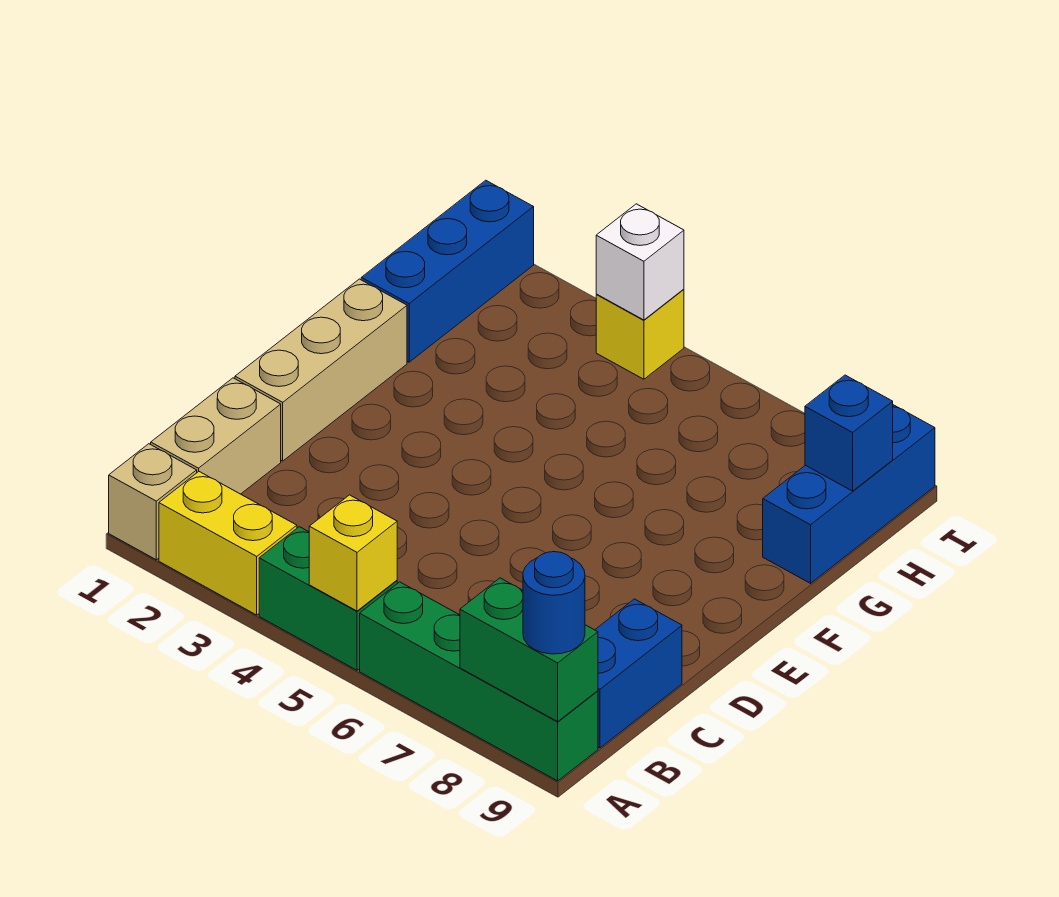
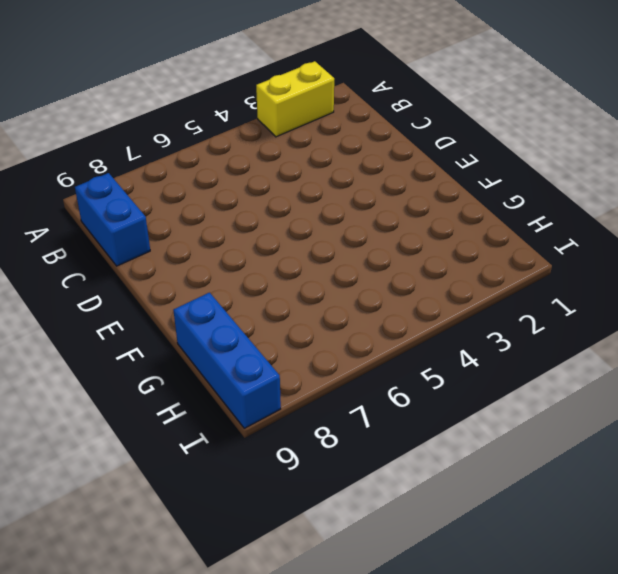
none -> tan 1x1 brick [109,444,197,560]
none -> green 1x2 brick [259,527,397,670]
none -> green 1x4 brick [360,582,598,781]

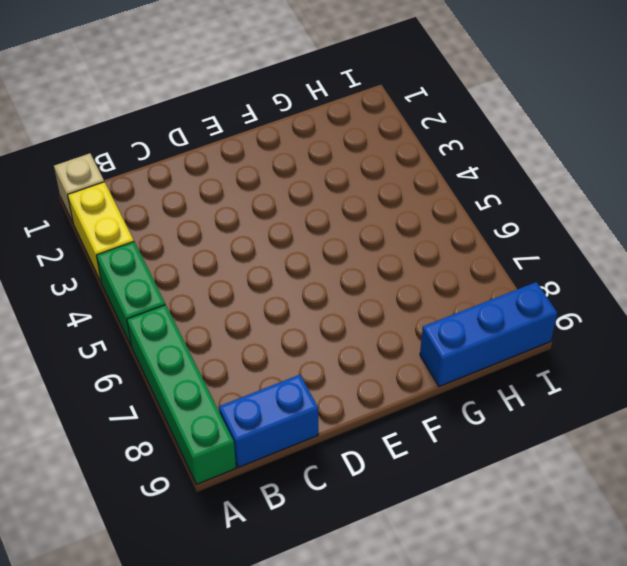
none -> tan 1x2 brick [151,378,281,494]
none -> tan 1x3 brick [235,279,407,461]
none -> blue 1x3 brick [361,180,534,362]

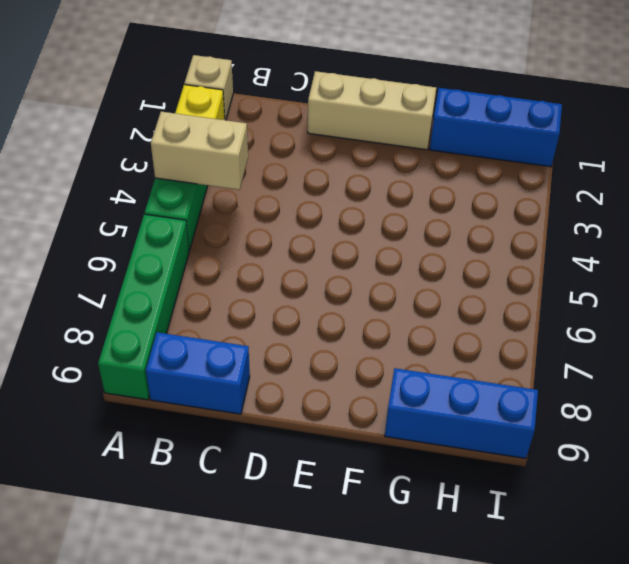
tan 1x2 brick [151,112,248,190] -> tan 1x2 brick moved to [151,378,281,494]
none -> yellow 1x1 brick [596,289,684,379]
none -> yellow 1x1 brick [309,495,397,611]
none -> green 1x2 brick [460,578,598,721]

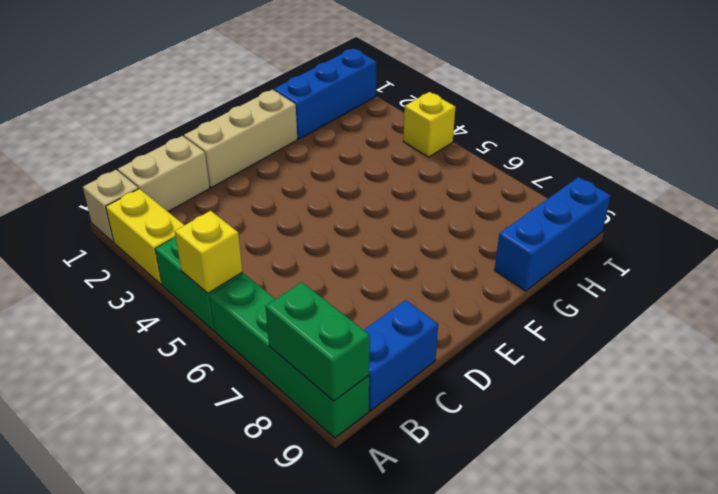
none -> blue 1x1 brick [805,375,893,491]
none -> white 1x1 brick [596,204,684,320]
none -> blue 1x1 round brick [523,552,585,654]

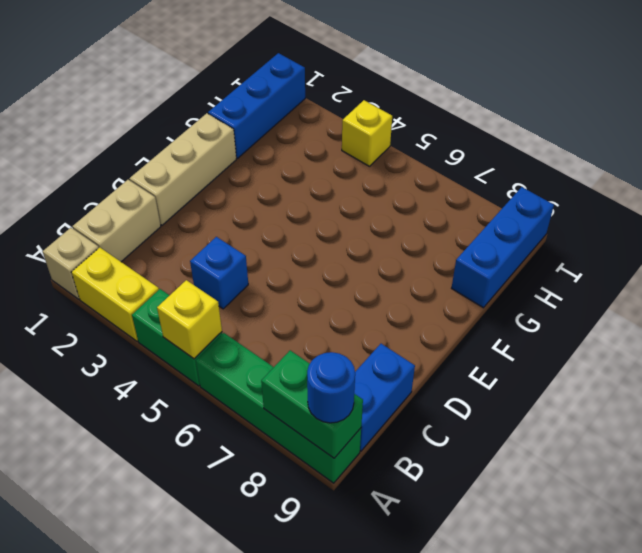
blue 1x1 brick [190,237,248,309] -> blue 1x1 brick moved to [805,375,893,491]
none -> white 1x1 brick [596,204,684,320]

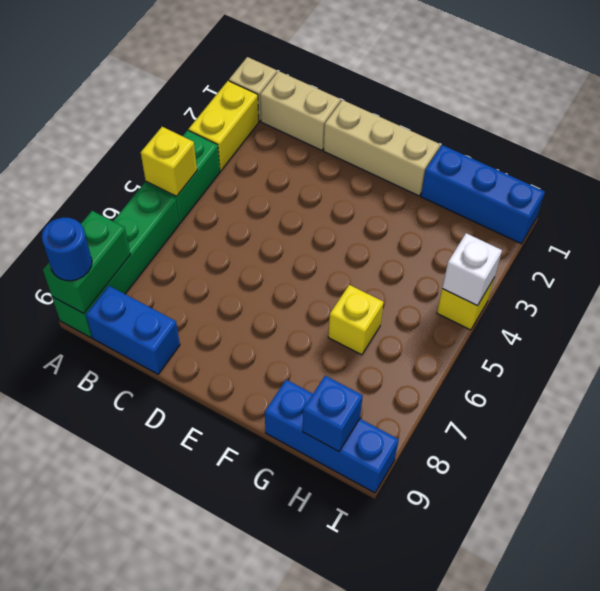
yellow 1x1 brick [328,285,384,355] -> none

